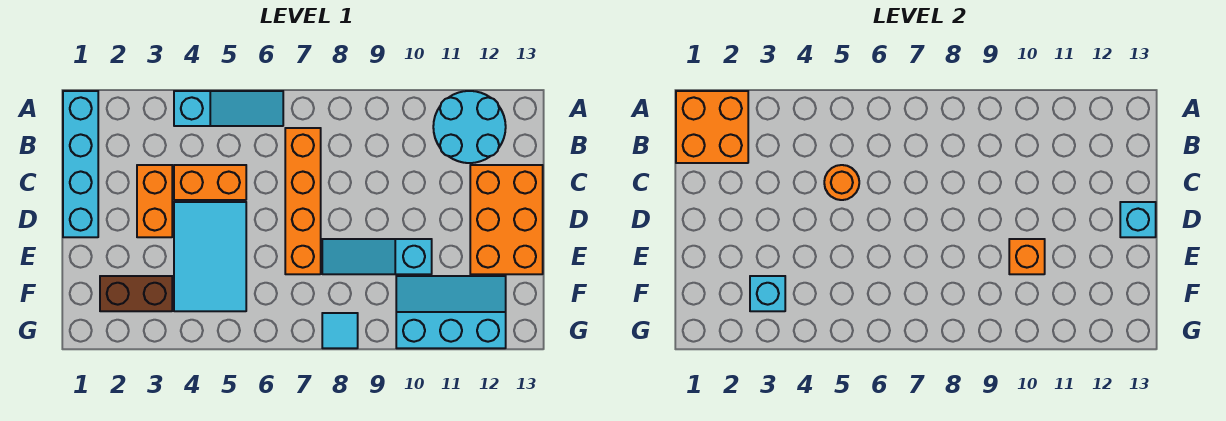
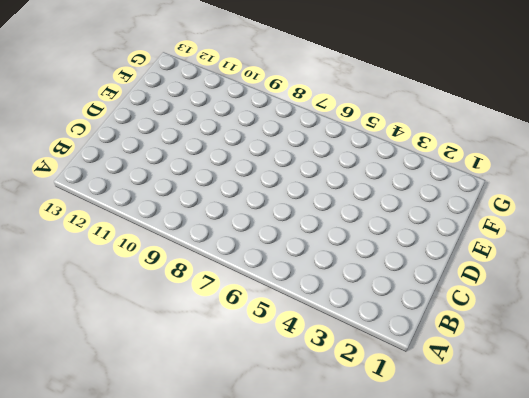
none -> cyan 1x4 brick [63,91,98,237]
none -> cyan 1x3 slope [174,91,283,126]
none -> cyan 2x2 round brick [433,91,506,163]

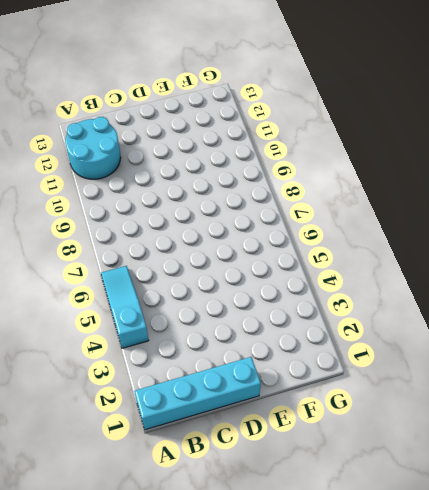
none -> orange 1x4 brick [285,128,321,274]
none -> orange 1x2 brick [137,165,172,237]
none -> orange 1x2 brick [174,165,246,200]

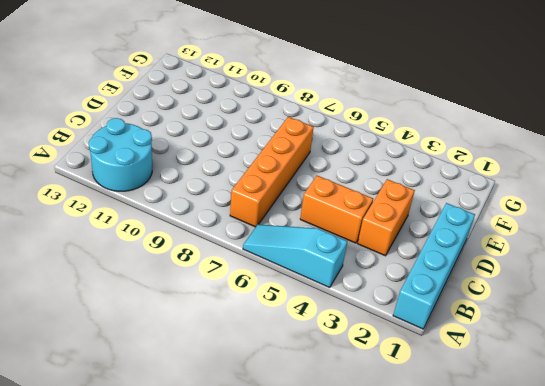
none -> orange 2x3 brick [470,165,543,274]
none -> cyan 2x3 tile [174,202,246,311]
none -> cyan 1x3 slope [322,239,432,274]

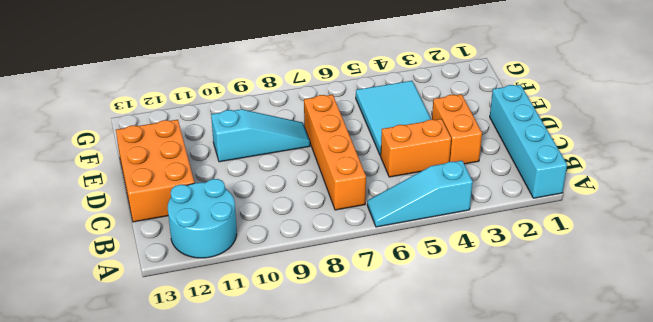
none -> brown 1x2 brick [100,276,172,311]
none -> cyan 2x3 slope [396,276,506,348]
none -> cyan 1x1 tile [322,313,358,348]

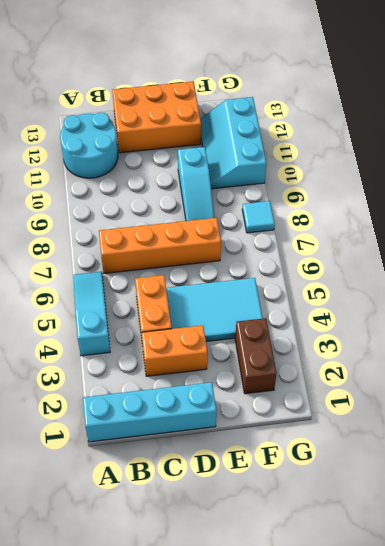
none -> orange 2x2 brick [676,91,748,163]
none -> orange 1x1 round brick [824,165,859,200]
none -> cyan 1x1 brick [1120,202,1156,237]

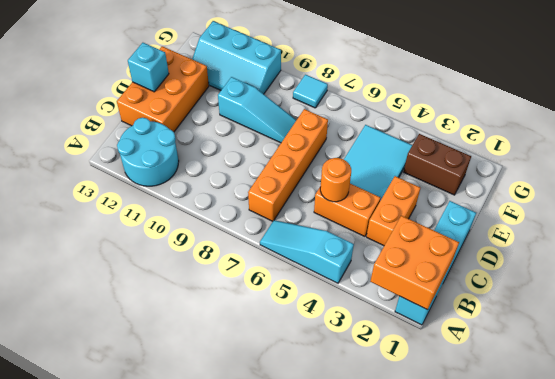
none -> orange 1x1 brick [1009,239,1045,274]
none -> cyan 1x1 brick [750,276,785,311]

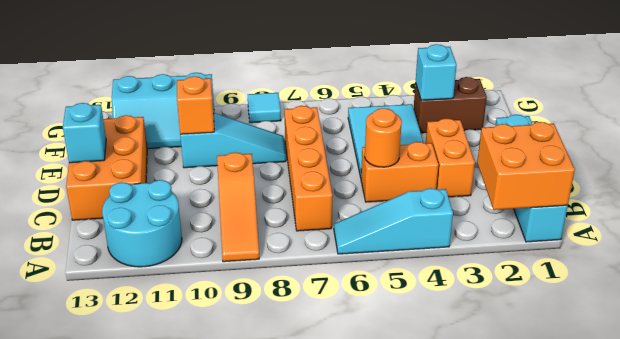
orange 1x3 slope [217,152,259,262] -> none

